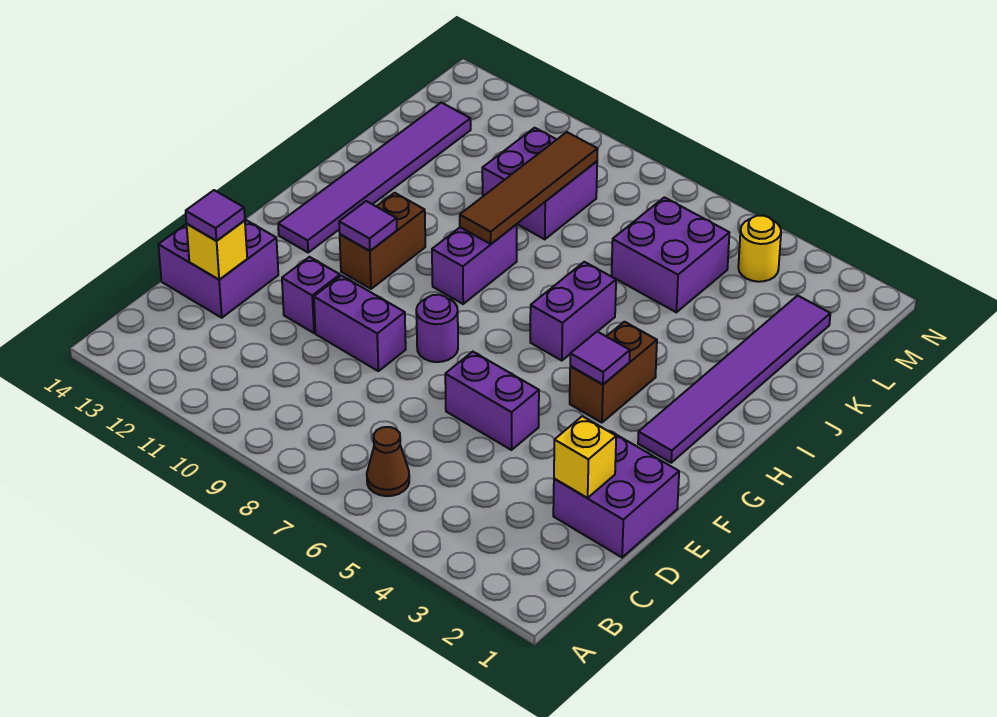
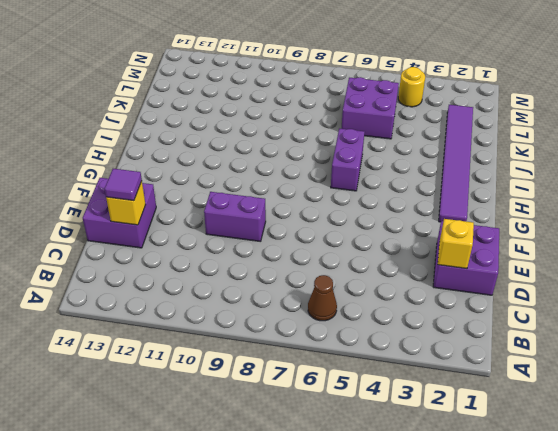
none -> purple 1x2 brick [445,352,539,450]
none -> purple 1x1 brick [282,257,340,333]
none -> purple 1x1 round brick [416,295,458,362]

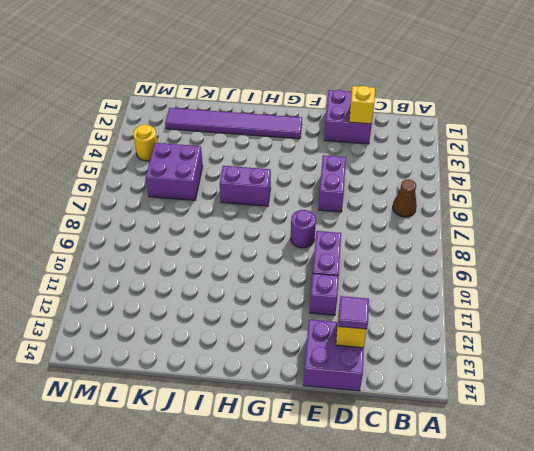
none -> brown 1x2 brick [570,322,657,423]
none -> brown 1x2 brick [340,193,425,289]
none -> purple 1x6 tile [278,103,471,252]

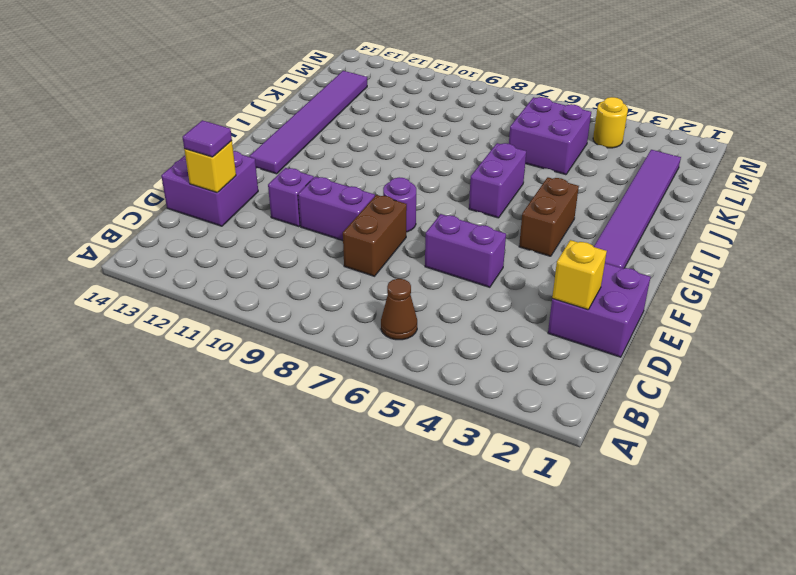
brown 1x2 brick [343,195,407,276] -> brown 1x2 brick moved to [340,193,425,289]
none -> purple 1x2 brick [432,224,517,304]
none -> purple 2x2 brick [482,128,597,239]
none -> purple 1x1 tile [570,332,630,384]

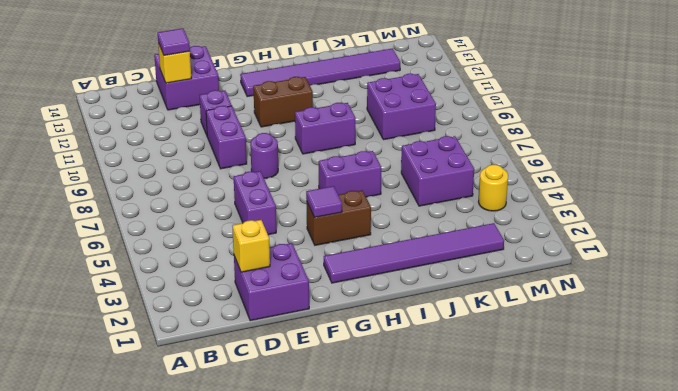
none -> brown 1x1 cone [367,427,409,496]
none -> purple 1x1 tile [339,201,397,251]
none -> brown 1x4 tile [460,132,598,244]

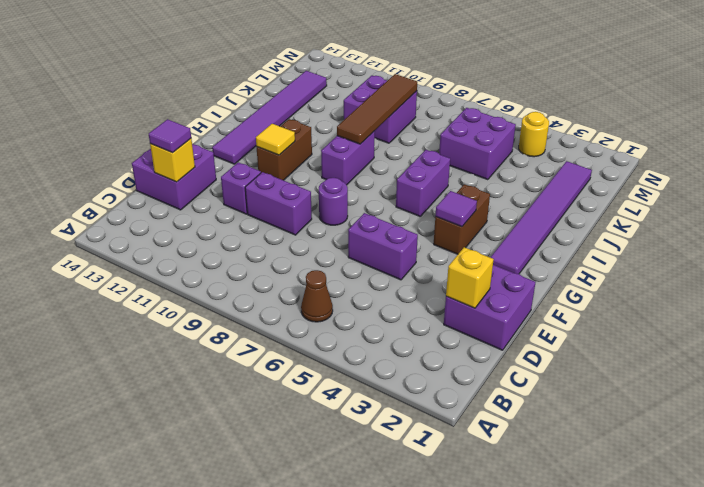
yellow 1x1 tile [256,124,295,155] -> purple 1x1 tile [339,201,397,251]

